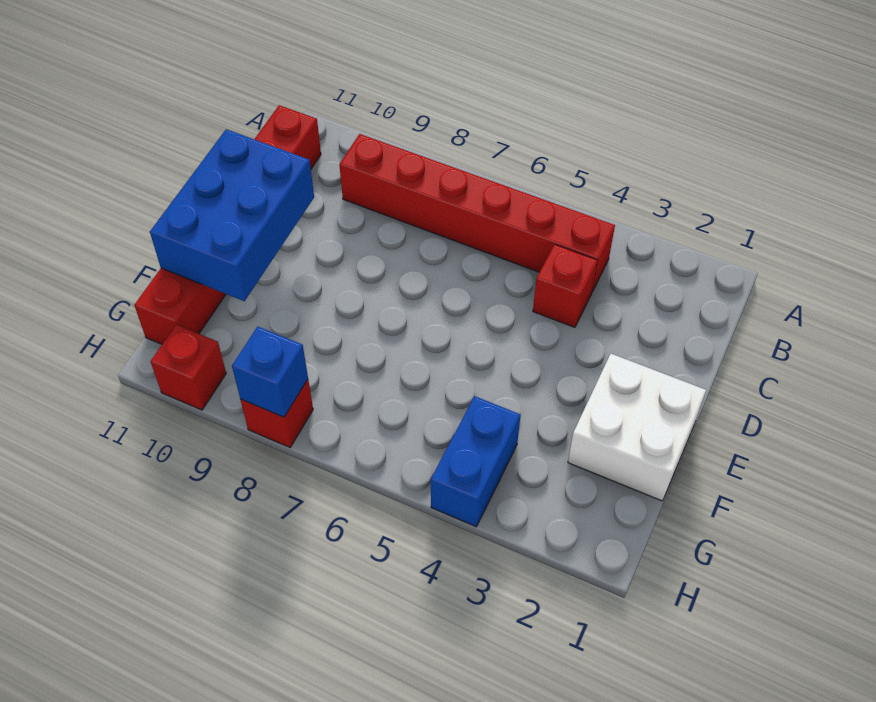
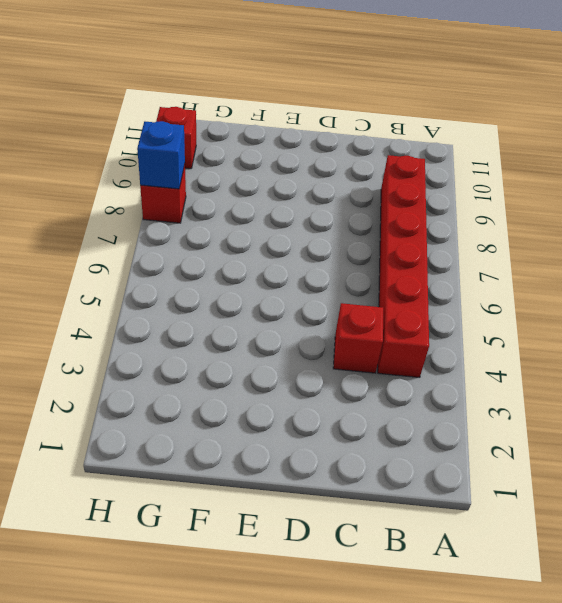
none -> red 1x6 brick [134,105,321,344]
none -> white 2x2 brick [568,354,706,501]

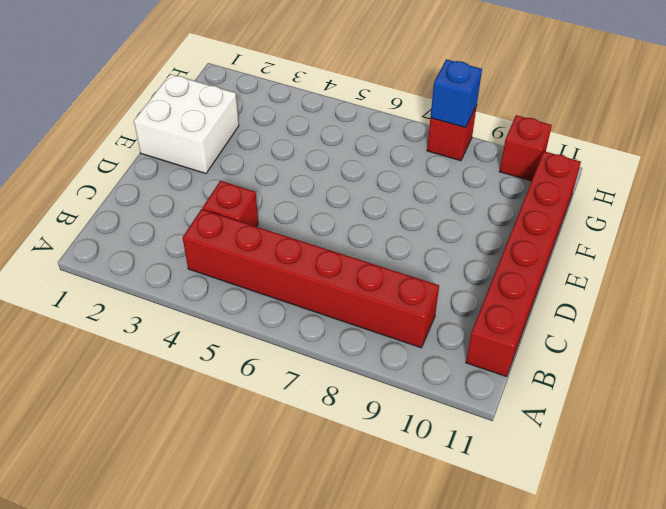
none -> blue 1x2 brick [431,396,520,527]
none -> blue 2x3 brick [150,129,314,301]

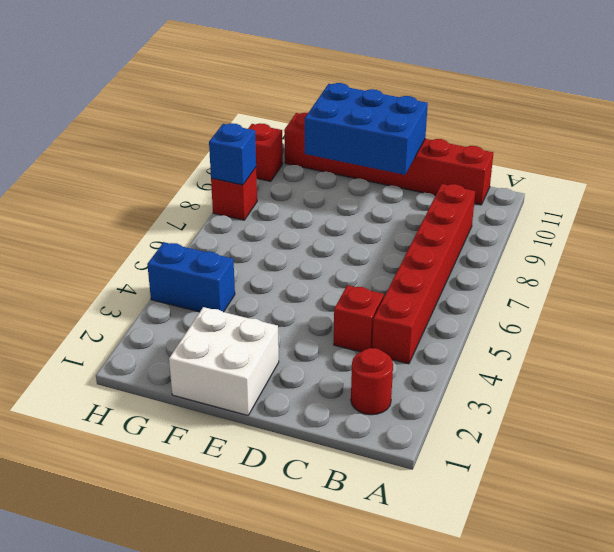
red 1x1 round brick [351,348,393,415] -> none

